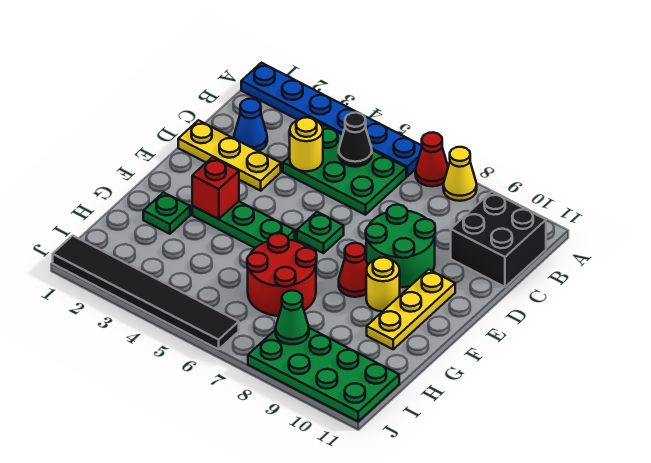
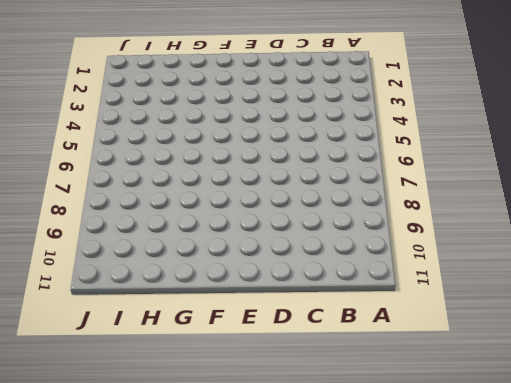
none -> blue 1x6 plate [241,63,422,176]
none -> red 1x1 cone [415,132,448,186]
none -> yellow 1x1 cone [443,147,477,201]

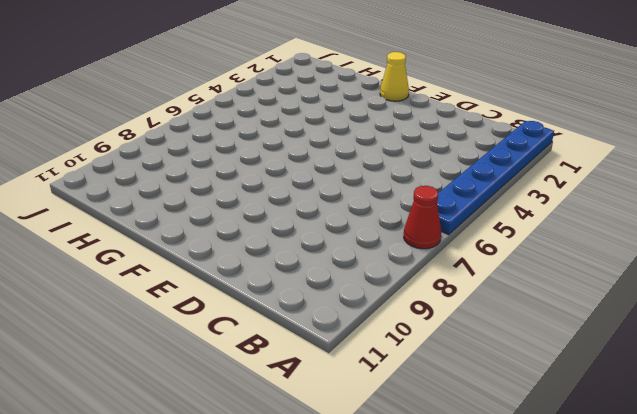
yellow 1x1 cone [380,52,409,101] -> yellow 1x1 cone moved to [443,147,477,201]
none -> green 2x3 plate [283,125,406,215]
none -> black 2x2 brick [451,192,546,287]
none -> blue 1x1 cone [234,99,267,151]

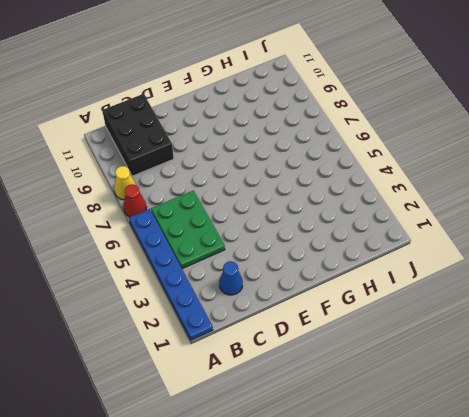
black 2x3 brick [102,94,174,176] -> black 2x2 brick [451,192,546,287]
none -> yellow 1x3 plate [178,120,281,191]
none -> green 2x2 round brick [366,205,435,287]
none -> green 1x1 plate [297,212,344,253]

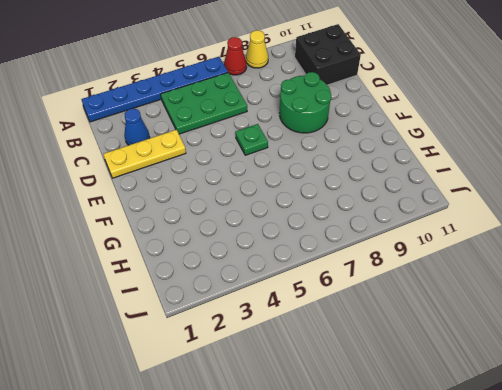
none -> yellow 1x3 plate [367,269,455,349]
none -> green 1x3 plate [192,201,295,248]
none -> red 1x1 cone [339,243,368,297]

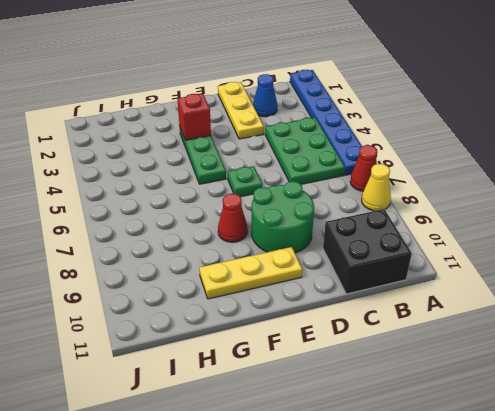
none -> yellow 1x1 round brick [366,257,400,311]
none -> green 1x1 plate [143,192,190,234]
none -> red 2x2 round brick [247,233,317,316]

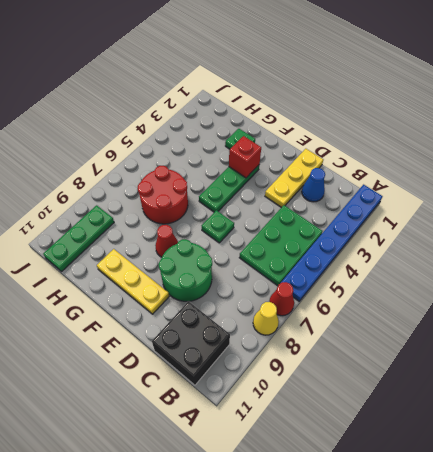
green 1x3 plate [43,205,114,272] -> green 2x4 plate [248,328,399,421]
none -> yellow 1x1 round brick [366,257,400,311]
none -> black 1x6 tile [53,236,239,349]
none -> black 1x1 cone [339,113,372,167]

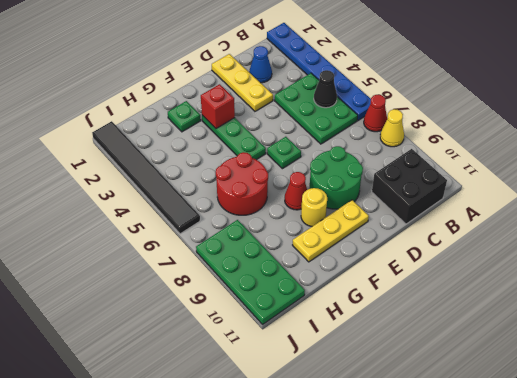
none -> yellow 1x1 round brick [290,117,323,171]
none -> green 1x1 cone [276,290,309,344]

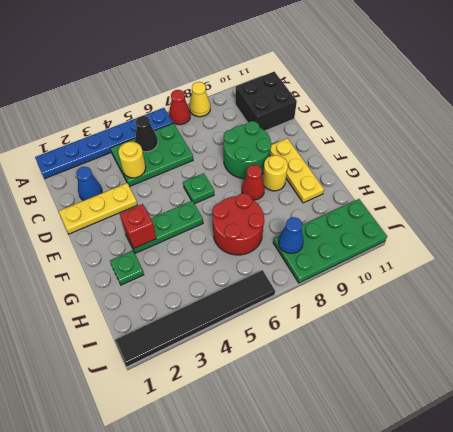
blue 1x1 cone [278,217,304,253] -> green 1x1 cone [276,290,309,344]

